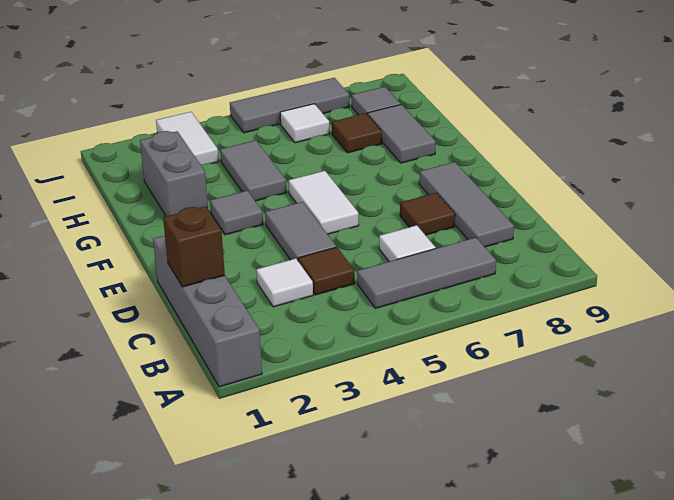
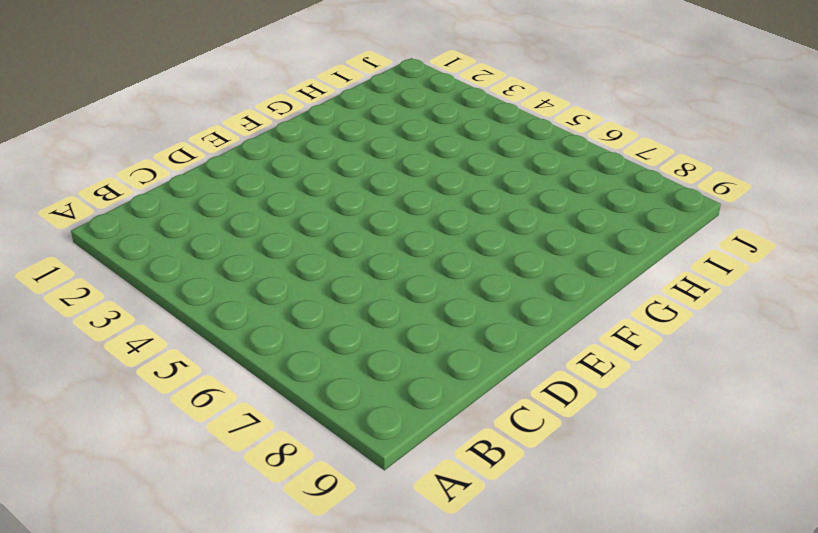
none -> grey 1x4 brick [153,236,262,387]
none -> grey 1x3 tile [357,237,496,308]
none -> white 1x1 tile [256,258,313,307]

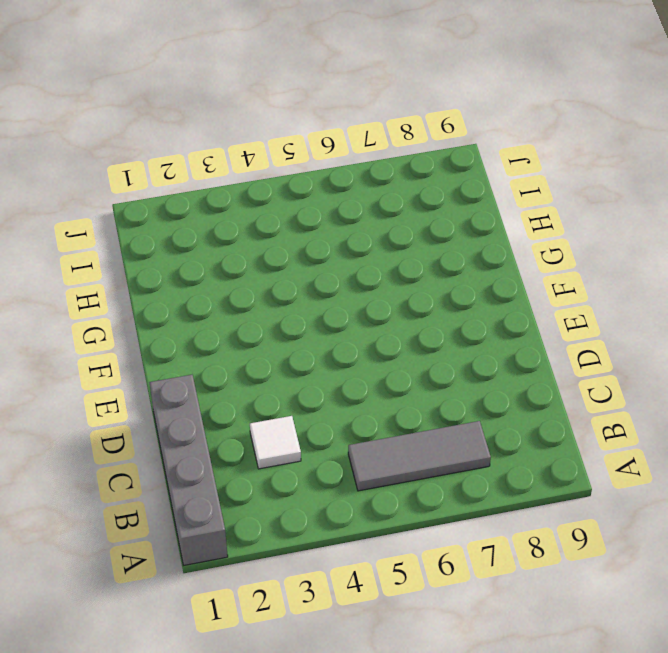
none -> brown 1x1 tile [298,247,355,295]
none -> white 1x1 tile [379,225,436,262]
none -> grey 1x3 tile [419,162,514,247]

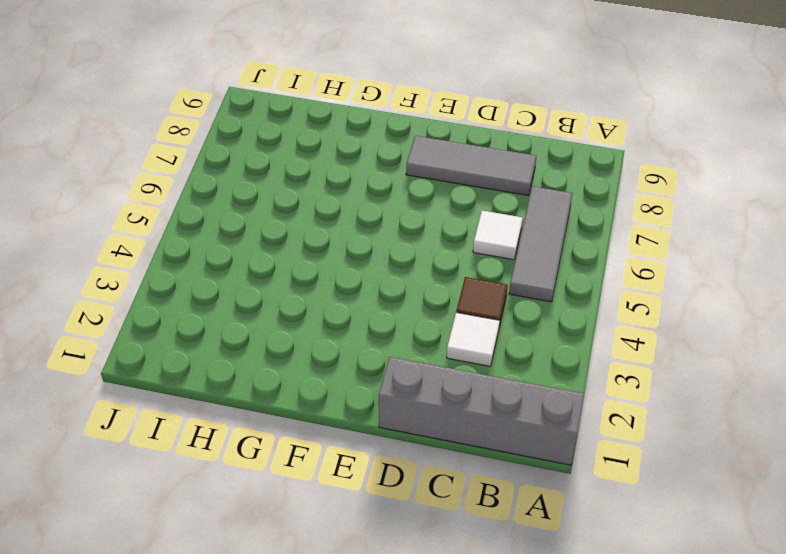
none -> grey 1x2 tile [265,202,336,260]
none -> brown 1x1 tile [400,193,455,235]
none -> white 1x2 tile [289,171,359,234]

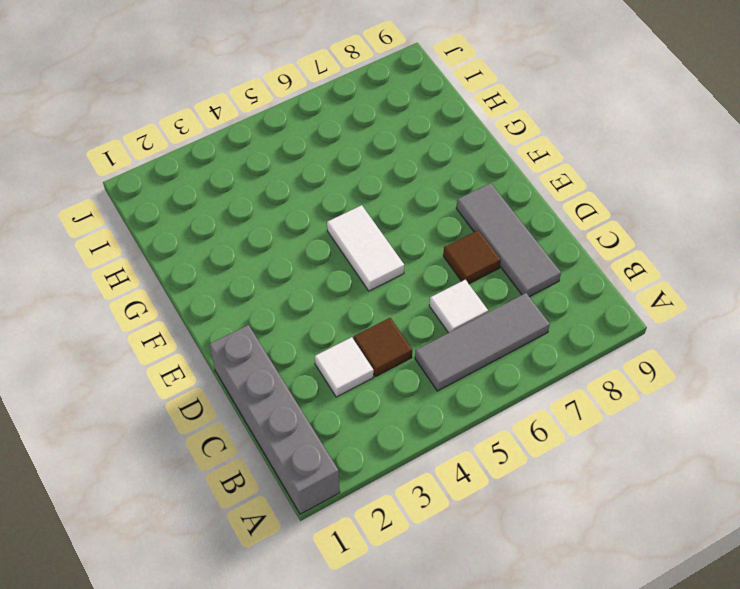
none -> grey 1x2 tile [265,202,336,260]
none -> grey 1x1 tile [210,191,263,235]
none -> grey 1x2 brick [140,131,208,216]

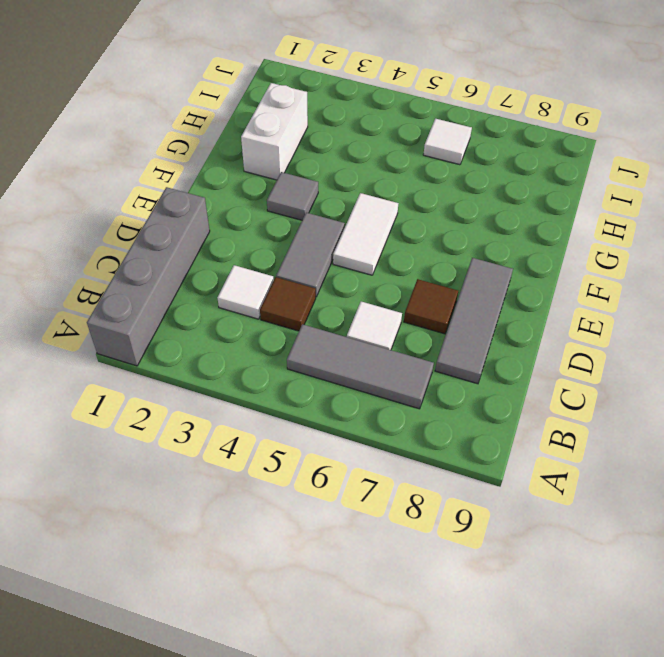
white 1x2 brick [241,83,308,180] -> grey 1x2 brick [140,131,208,216]
none -> grey 1x2 tile [220,140,286,201]
none -> grey 1x2 tile [368,104,436,163]
none -> brown 1x1 tile [332,113,382,153]

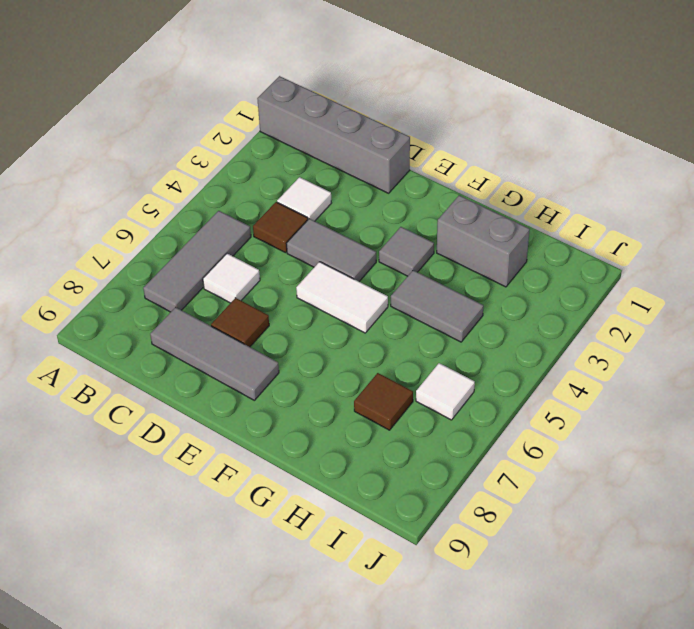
none -> grey 1x2 tile [368,104,436,163]
none -> white 1x2 tile [156,112,219,165]
none -> grey 1x1 tile [352,87,401,115]

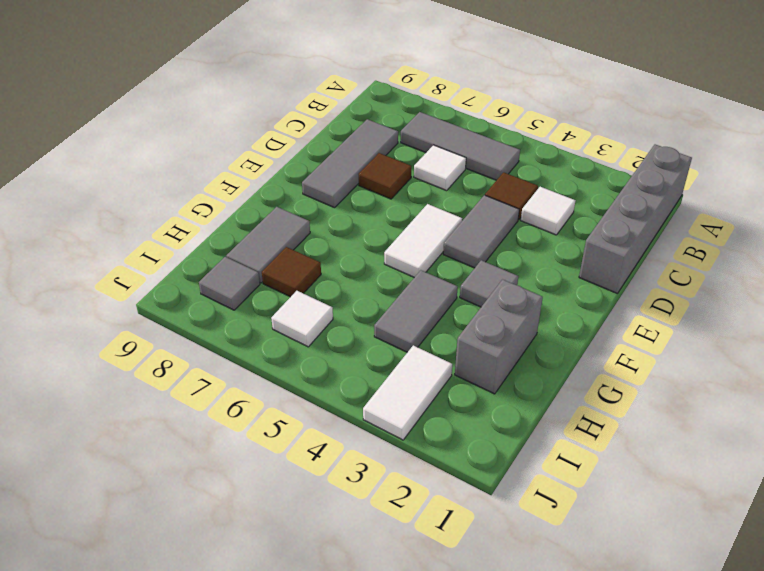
none -> grey 1x3 tile [230,78,349,133]
none -> brown 1x1 brick [163,206,225,287]

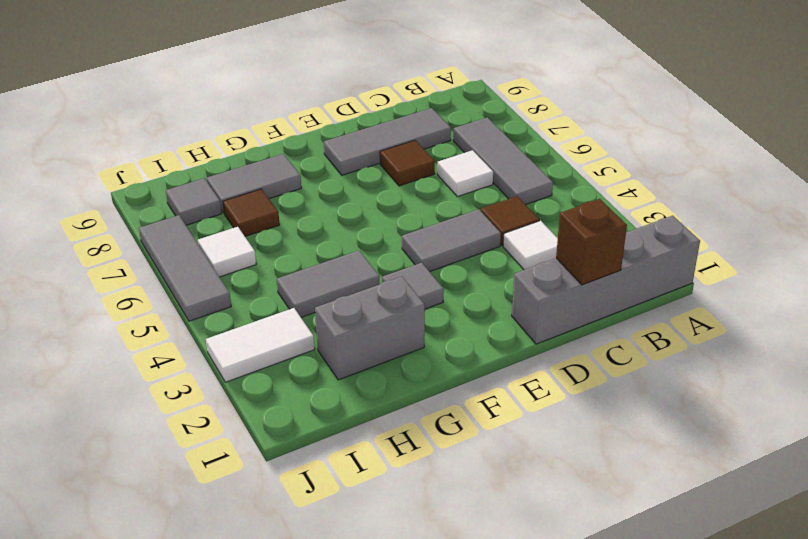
none -> white 1x2 tile [289,171,359,234]

